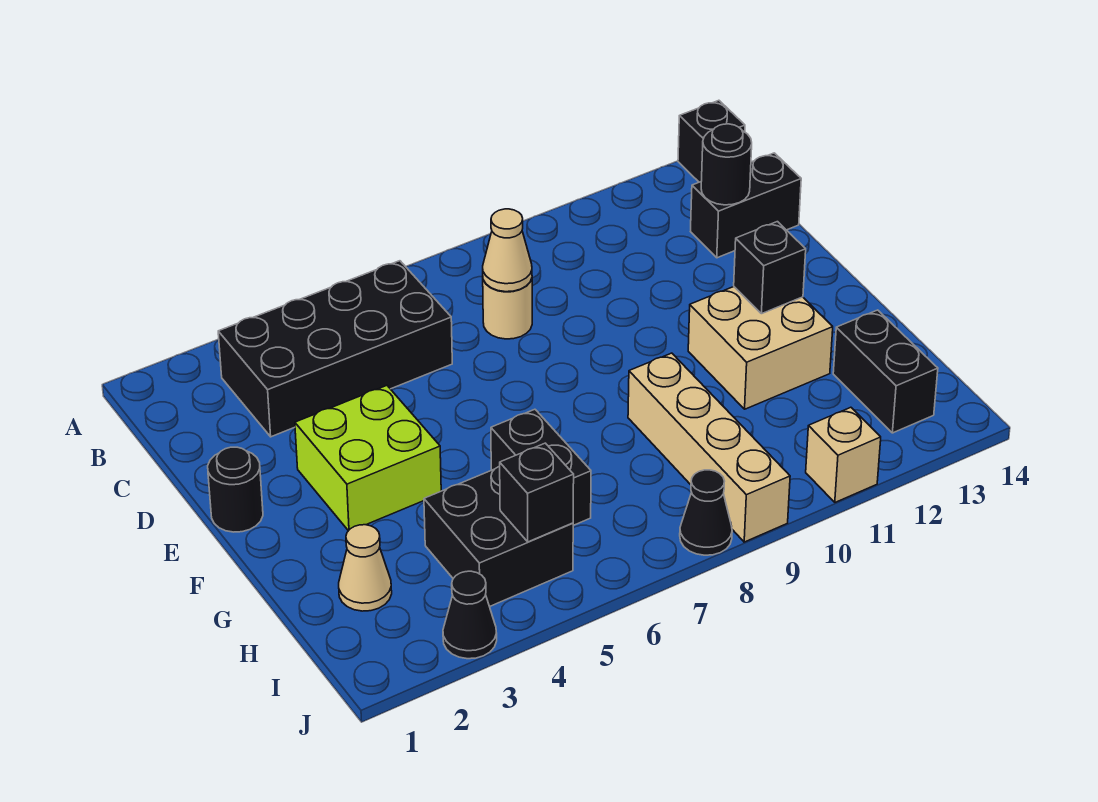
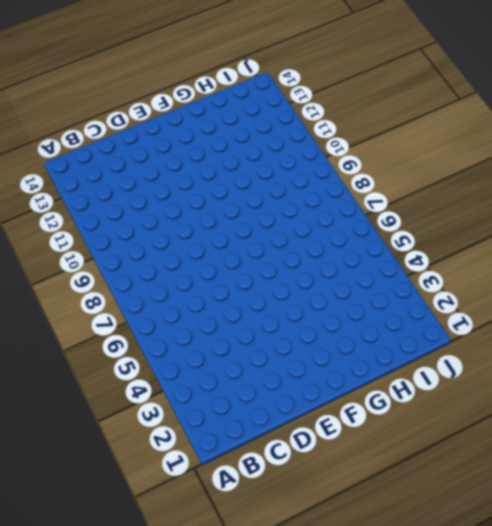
none -> black 1x1 brick [678,100,745,182]
none -> black 2x4 brick [218,261,452,437]
none -> tan 1x1 round brick [483,279,532,339]

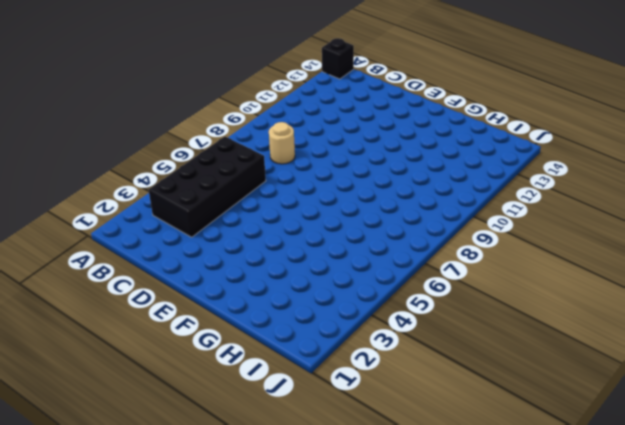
none -> black 1x2 brick [691,153,801,258]
none -> black 1x1 round brick [208,447,263,532]
none -> lime 2x2 brick [295,386,441,531]

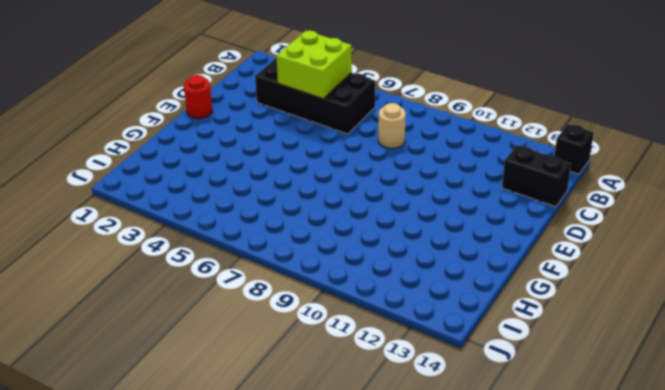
lime 2x2 brick [276,31,352,99] -> lime 2x2 brick moved to [295,386,441,531]
red 1x1 round brick [184,75,213,119] -> black 1x1 round brick [208,447,263,532]
none -> tan 2x2 brick [688,287,833,409]
none -> black 1x2 brick [491,409,591,525]
none -> tan 1x4 brick [628,353,790,542]

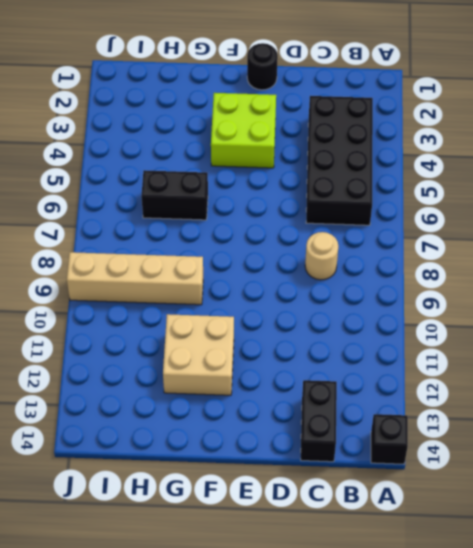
none -> tan 1x1 cone [339,525,392,611]
none -> black 2x2 brick [424,466,573,607]
none -> black 1x2 brick [833,310,938,433]

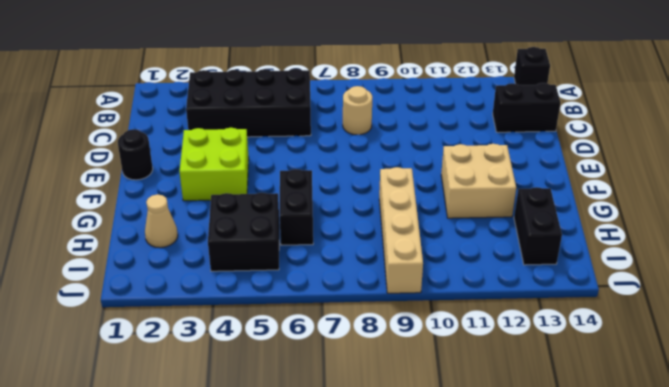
none -> black 1x1 cone [443,571,497,659]
none -> black 1x1 cone [680,470,732,555]
none -> tan 1x1 brick [806,407,881,502]

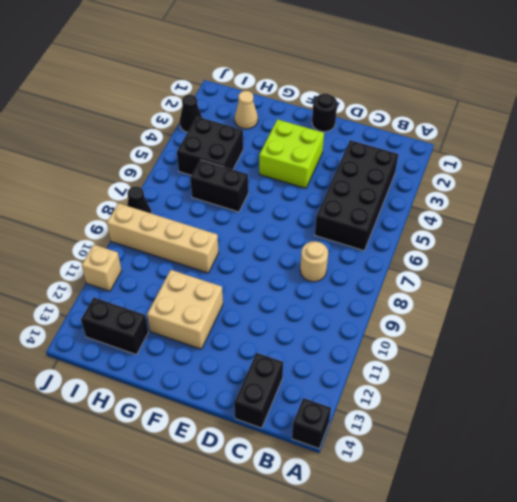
none -> tan 1x1 cone [483,209,532,292]
none -> black 1x1 round brick [701,124,752,205]
none -> black 1x1 brick [734,222,806,314]

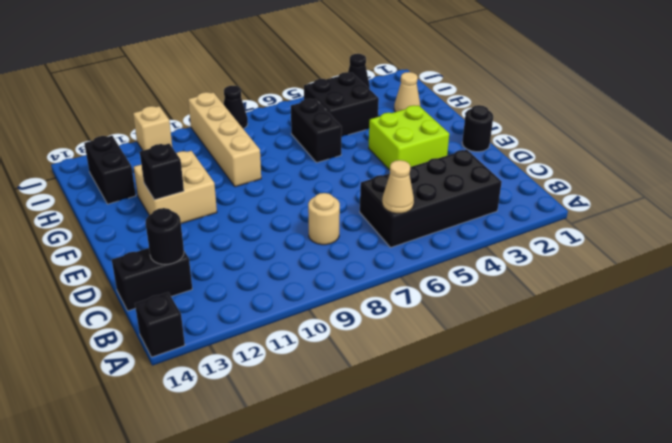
tan 1x1 cone [382,160,414,213] -> tan 1x1 cone moved to [483,209,532,292]
none -> black 1x1 brick [500,443,574,542]

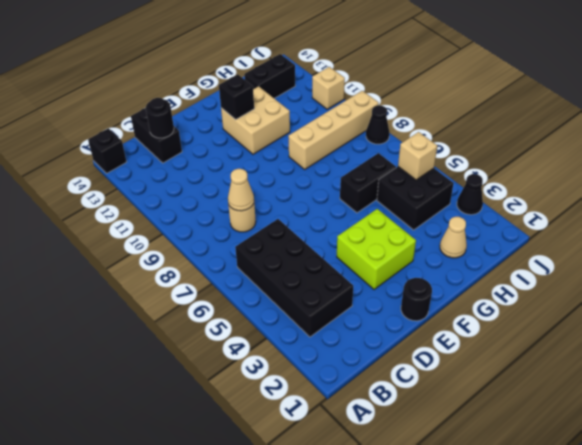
tan 1x1 brick [398,132,437,180] -> black 1x1 brick [500,443,574,542]

